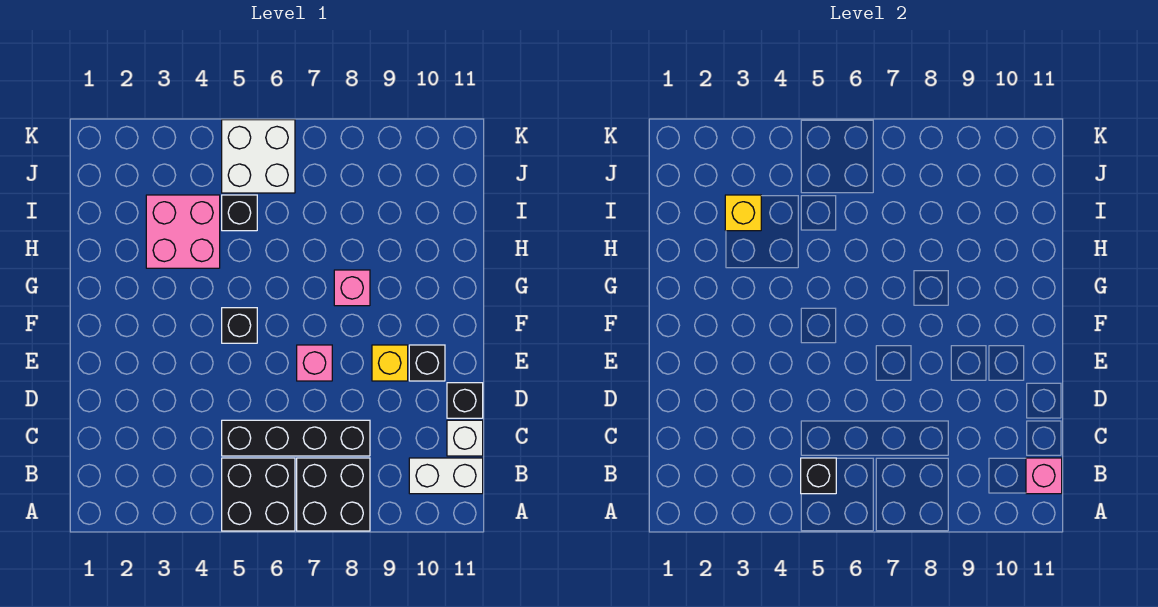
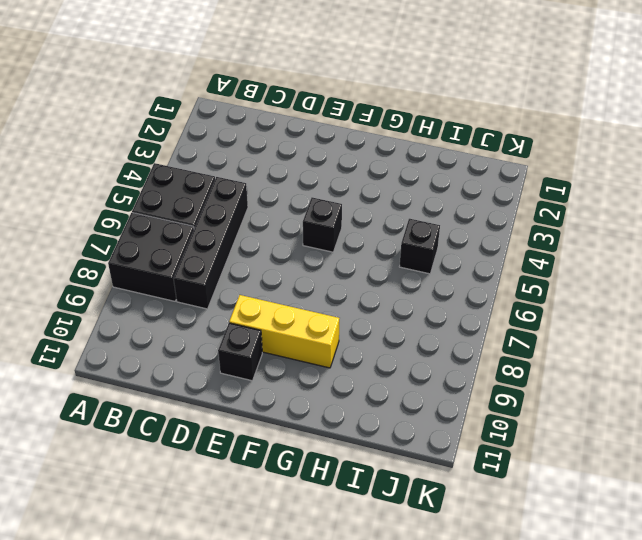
yellow 1x3 brick [229,295,339,368] -> yellow 1x1 brick [372,345,408,381]
none -> white 1x2 brick [409,458,483,494]
none -> white 1x1 brick [447,420,483,456]
none -> black 1x1 brick [447,383,483,418]

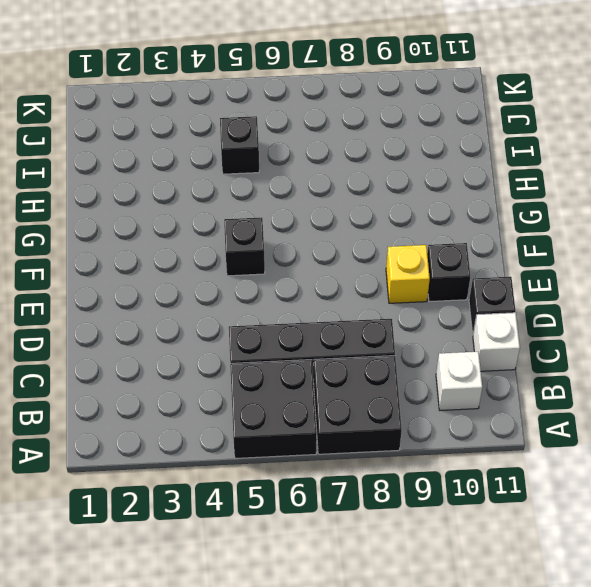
white 1x1 brick [436,352,482,410] -> white 1x2 brick [409,458,483,494]
none -> pink 1x1 brick [297,345,332,381]
none -> pink 1x1 brick [334,270,370,306]
none -> pink 2x2 brick [146,195,220,268]

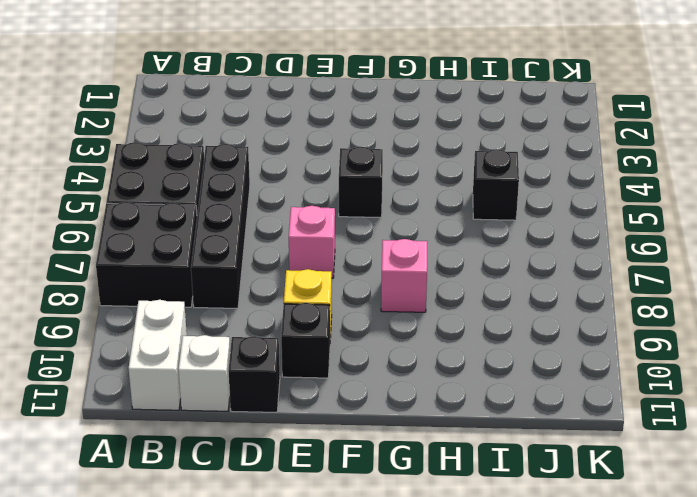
none -> pink 2x2 brick [146,195,220,268]
none -> white 2x2 brick [222,120,295,193]
none -> black 1x1 brick [801,458,836,494]

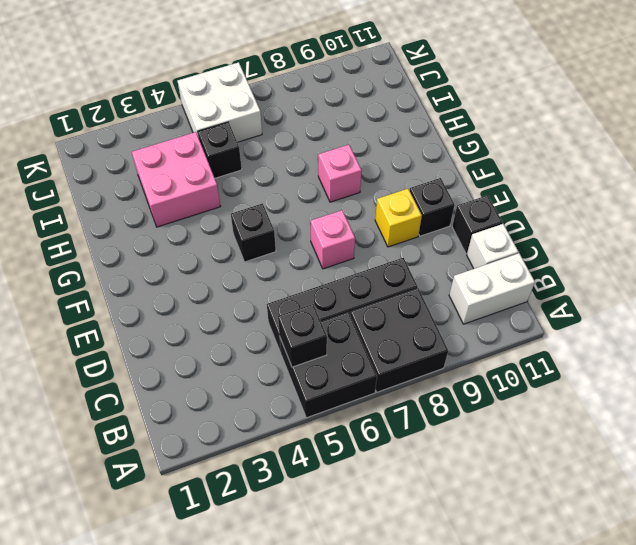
none -> pink 1x1 brick [1026,458,1062,494]
none -> yellow 1x1 brick [725,195,761,231]

